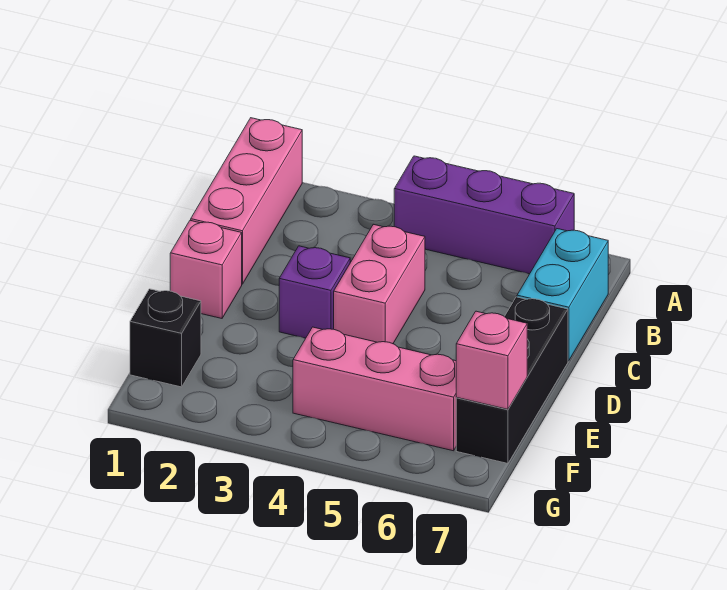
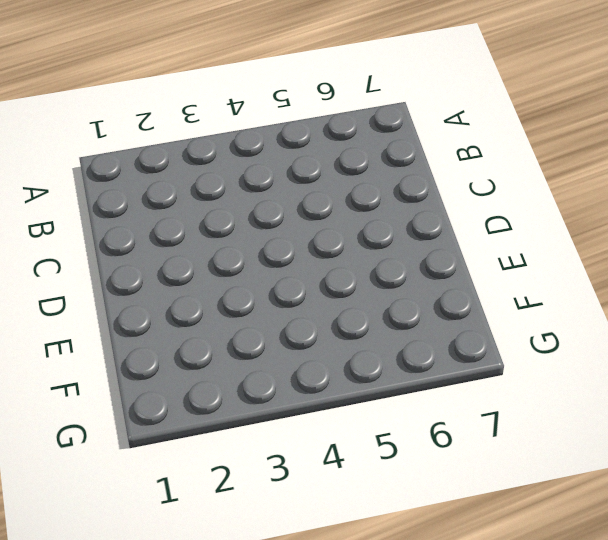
none -> pink 1x3 brick [191,118,302,284]
none -> purple 1x3 brick [394,156,574,274]

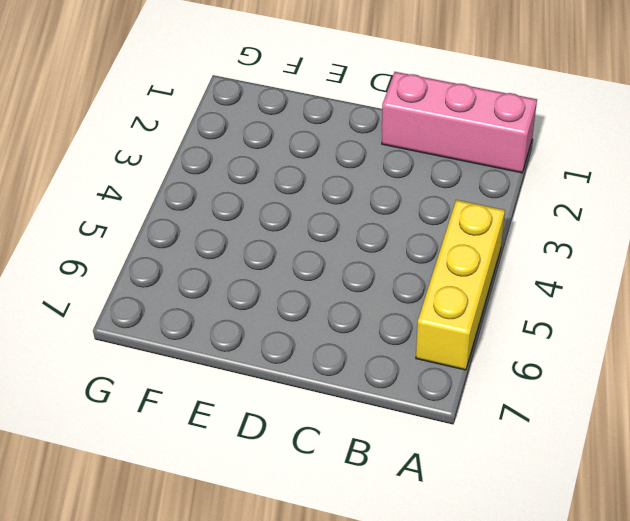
yellow 1x3 brick [416,200,505,370] -> purple 1x3 brick [394,156,574,274]
none -> cyan 1x2 brick [517,229,608,361]
none -> pink 1x2 brick [334,224,425,344]

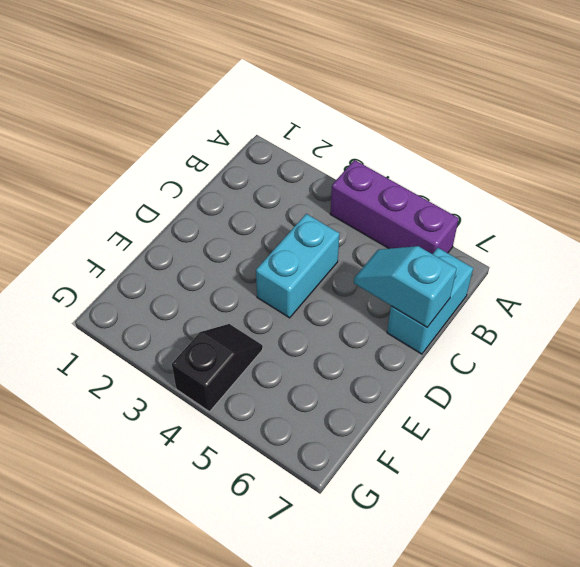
cyan 1x2 brick [256,214,339,318] -> pink 1x2 brick [334,224,425,344]
cyan 1x2 slope [354,246,457,327] -> none
black 1x2 slope [172,324,263,412] -> pink 1x3 brick [293,327,457,451]
none -> pink 1x3 brick [191,118,302,284]
none -> pink 1x1 brick [170,220,242,318]

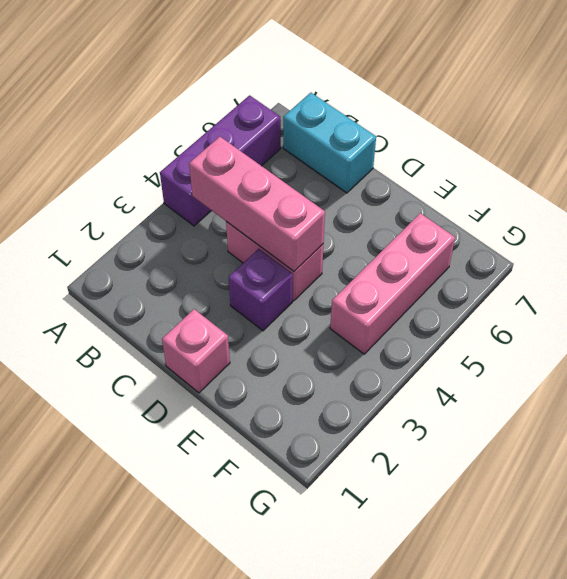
pink 1x3 brick [189,137,325,271] -> pink 1x3 brick moved to [191,118,302,284]
none -> black 1x3 brick [456,297,568,464]
none -> black 1x1 brick [130,289,201,387]

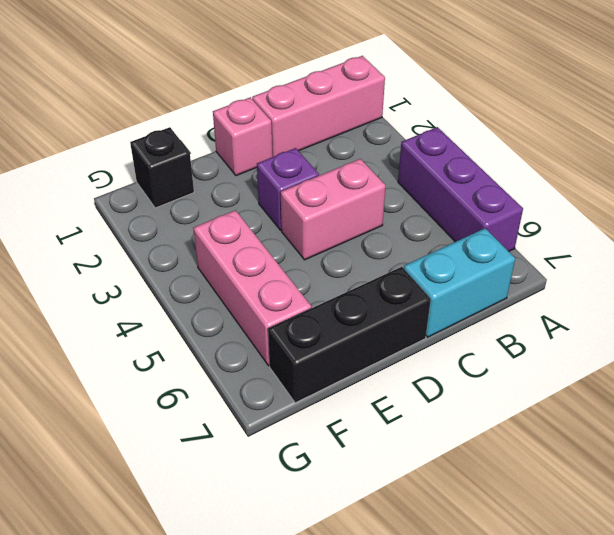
none -> pink 1x1 brick [456,311,527,409]

